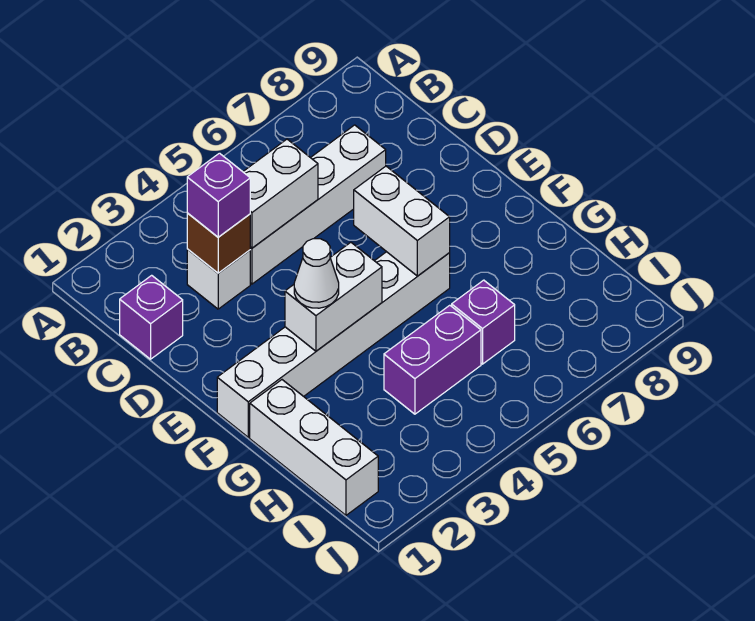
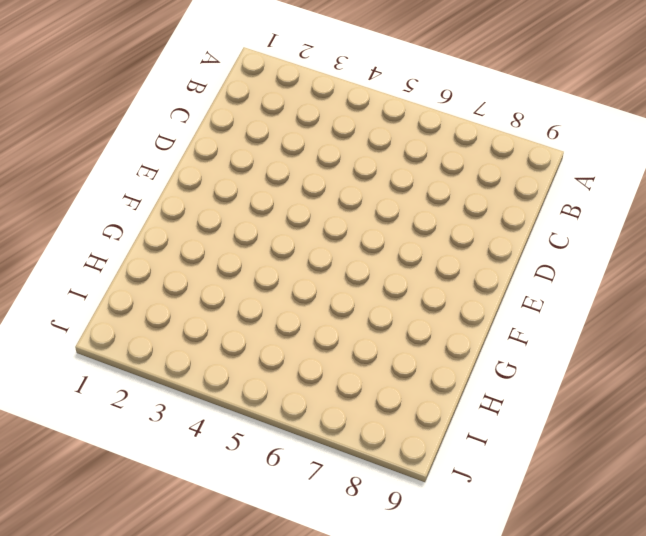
none -> purple 1x1 brick [120,275,183,359]
none -> white 1x1 brick [187,249,250,309]
none -> white 1x4 brick [250,125,386,284]

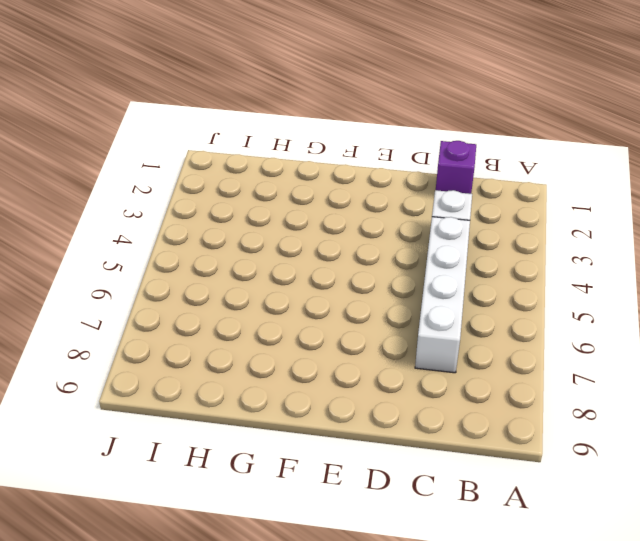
none -> white 1x6 brick [217,252,450,437]
none -> white 1x3 brick [250,380,378,515]
none -> purple 1x2 brick [384,305,481,414]

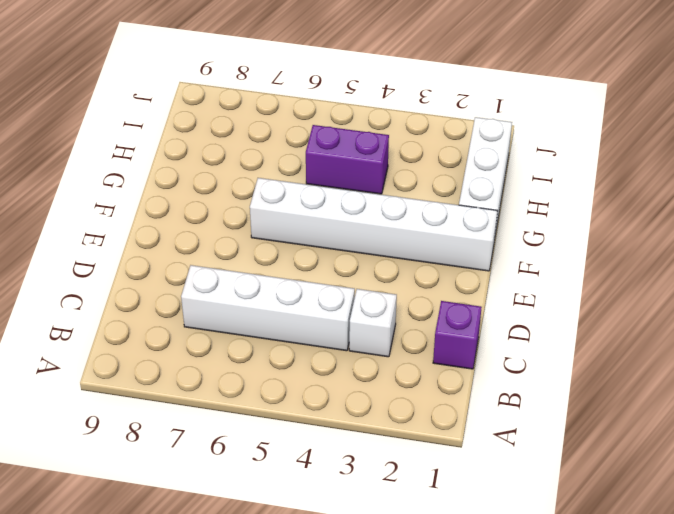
none -> purple 1x1 brick [452,280,515,364]
none -> brown 1x1 brick [187,213,250,273]
none -> white 1x2 brick [243,139,318,248]

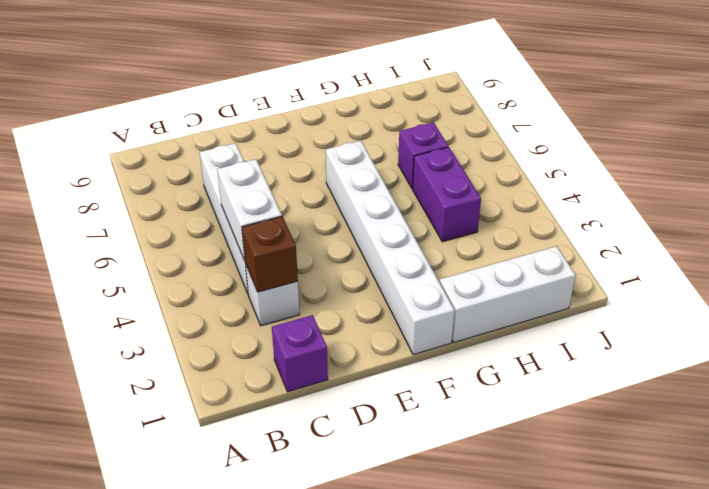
none -> white 1x2 brick [354,166,450,276]
none -> white 1x2 brick [285,242,382,351]
none -> purple 1x1 brick [187,153,250,237]

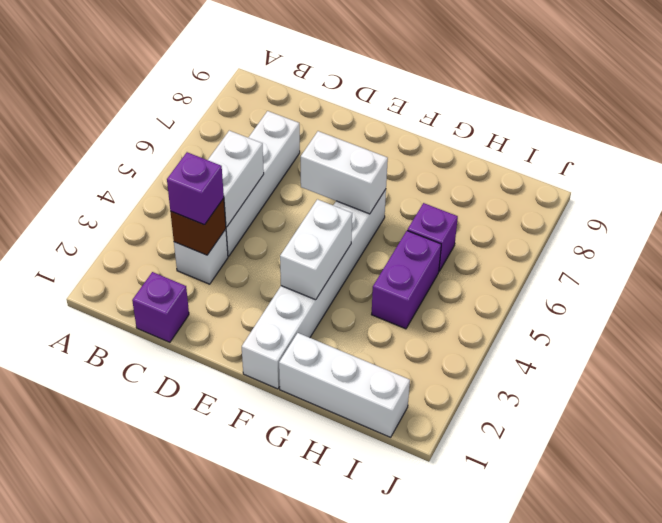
none -> white 1x1 cone [294,239,339,308]

